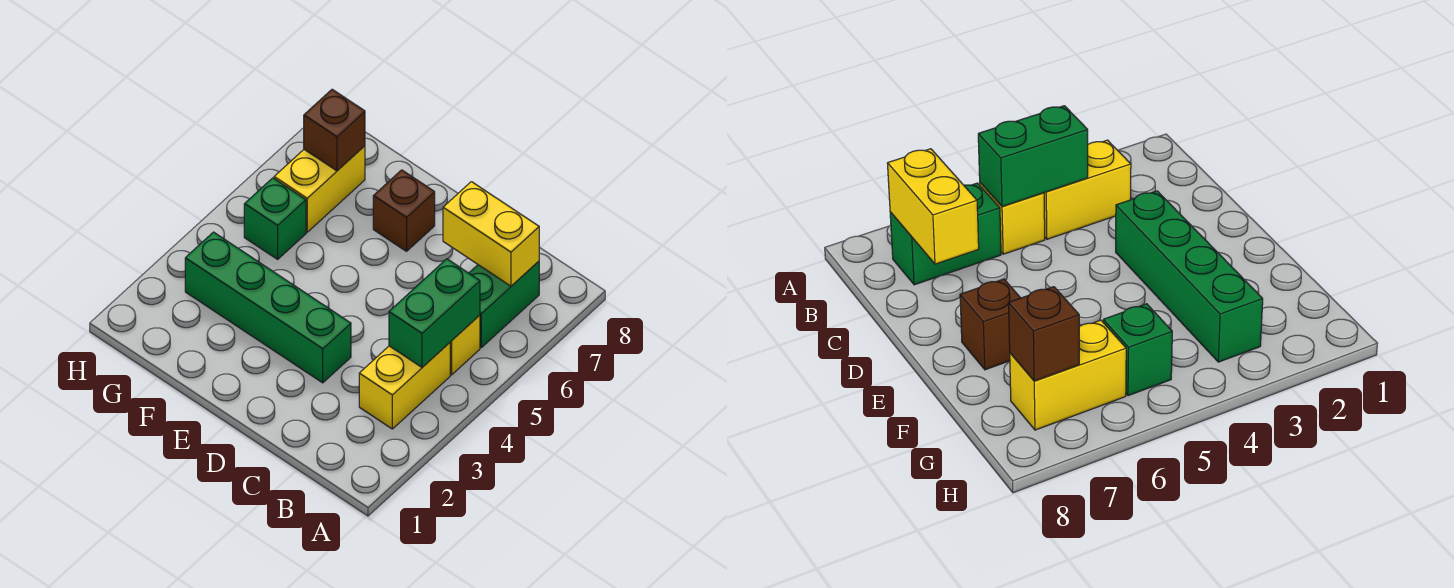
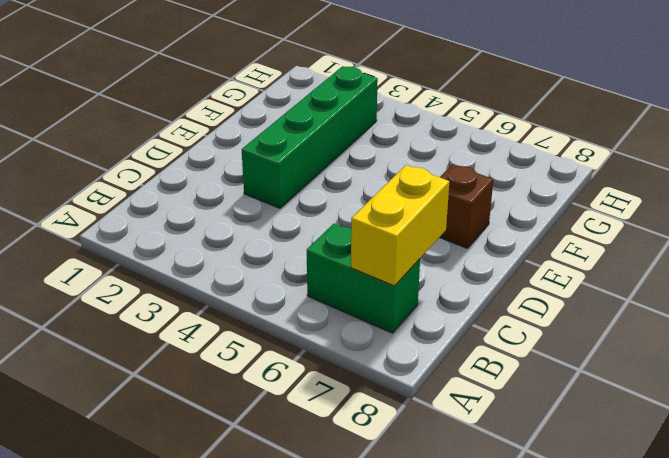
none -> yellow 1x2 brick [359,343,450,429]
none -> yellow 1x1 brick [450,315,480,375]

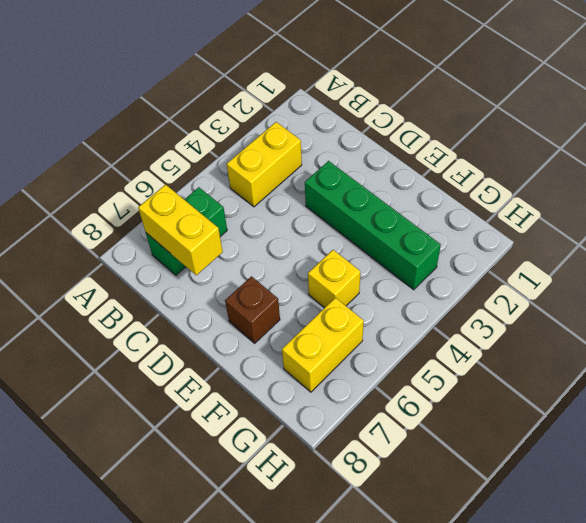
yellow 1x1 brick [308,250,360,308] -> yellow 1x1 brick moved to [450,315,480,375]
none -> green 1x1 brick [244,178,306,259]
none -> green 1x2 brick [389,259,480,367]

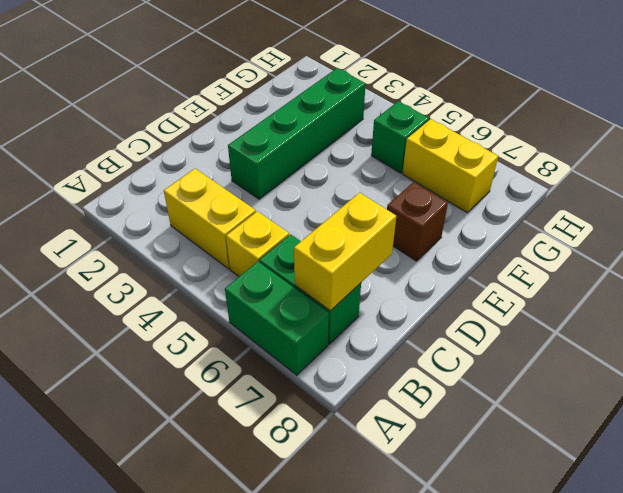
green 1x2 brick [225,262,329,375] -> green 1x2 brick moved to [389,259,480,367]
none -> brown 1x1 brick [304,89,365,171]

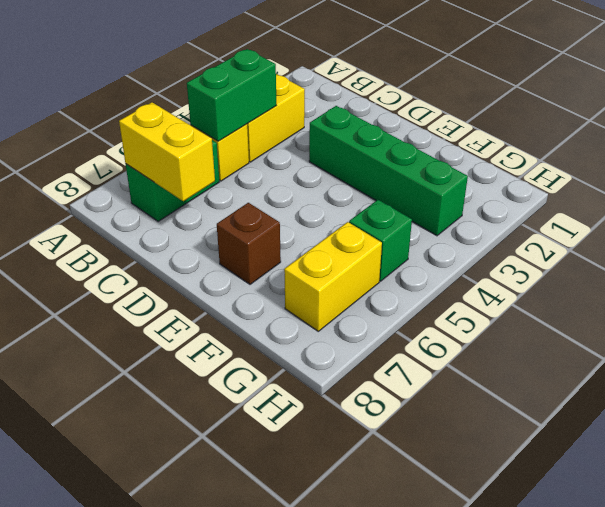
none -> brown 1x1 brick [304,89,365,171]

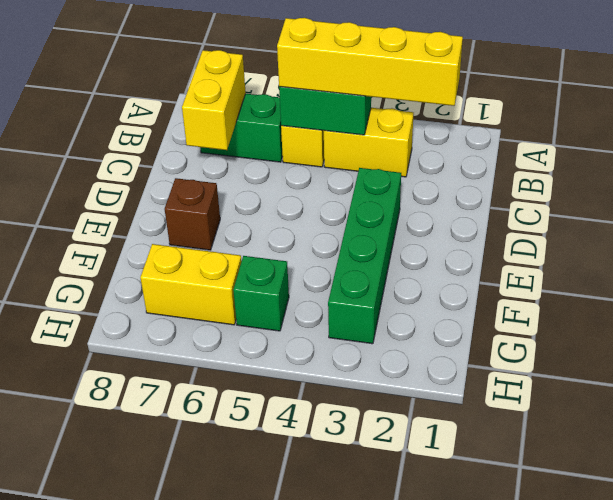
yellow 1x4 brick [277,18,463,106] -> none
none -> brown 1x1 brick [304,89,365,171]

